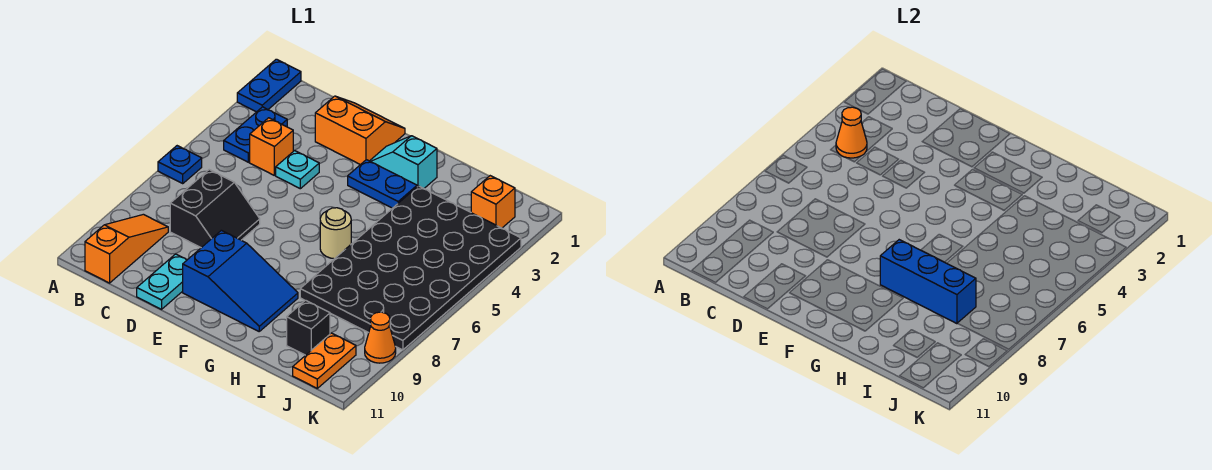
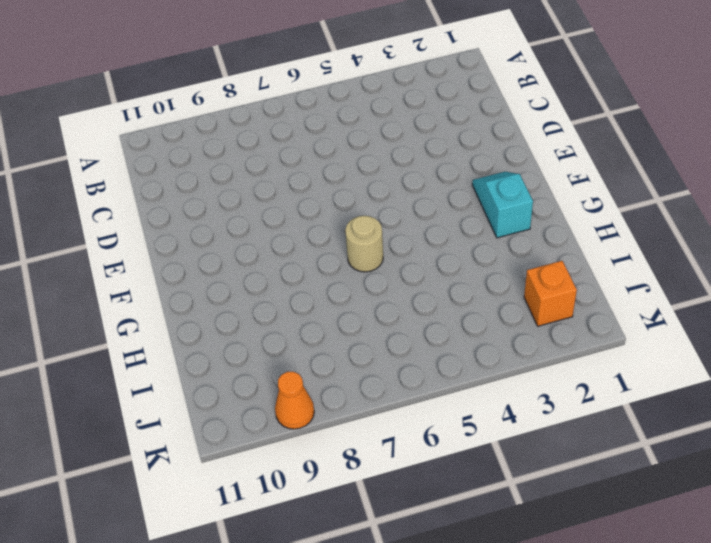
none -> blue 1x2 plate [237,59,301,112]
none -> blue 1x1 plate [158,146,202,183]
none -> blue 1x2 plate [224,107,287,162]

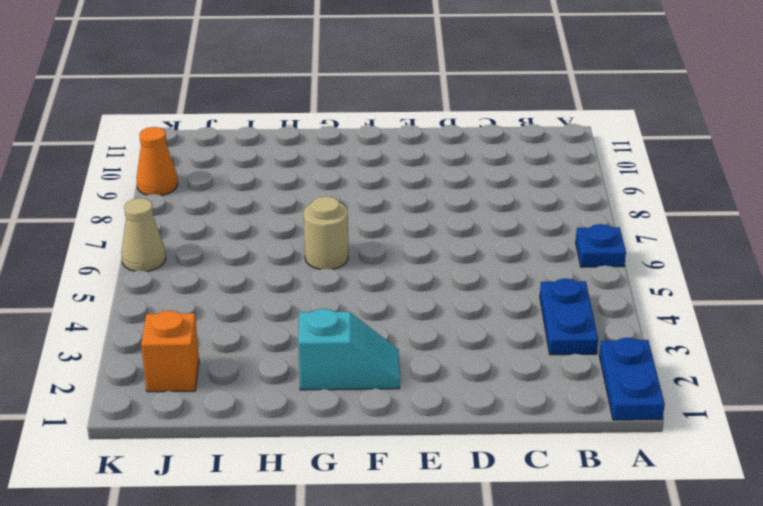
tan 1x1 cone [121,198,166,271] -> black 4x6 plate [300,186,521,350]
none -> orange 1x3 slope [85,214,168,283]
none -> orange 1x1 brick [250,118,293,175]
none -> black 2x2 slope [170,170,260,248]

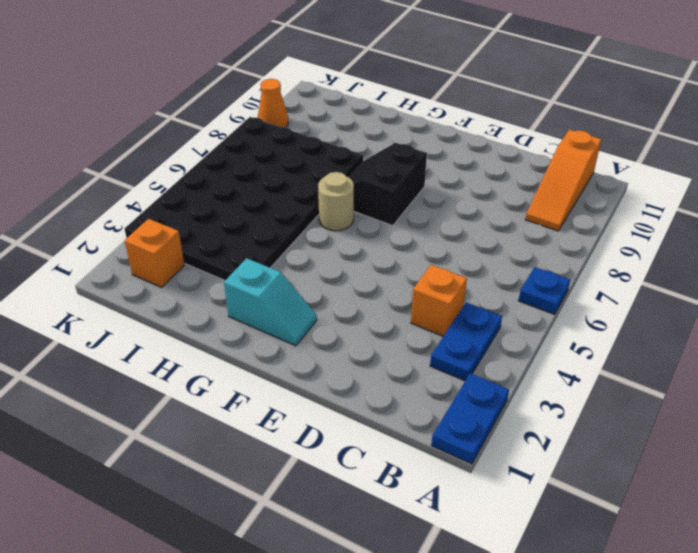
black 2x2 slope [349,143,427,226] -> black 2x2 slope moved to [170,170,260,248]
none -> orange 2x2 slope [315,96,405,165]
none -> cyan 1x1 plate [276,151,319,189]
none -> cyan 1x2 plate [137,254,187,309]

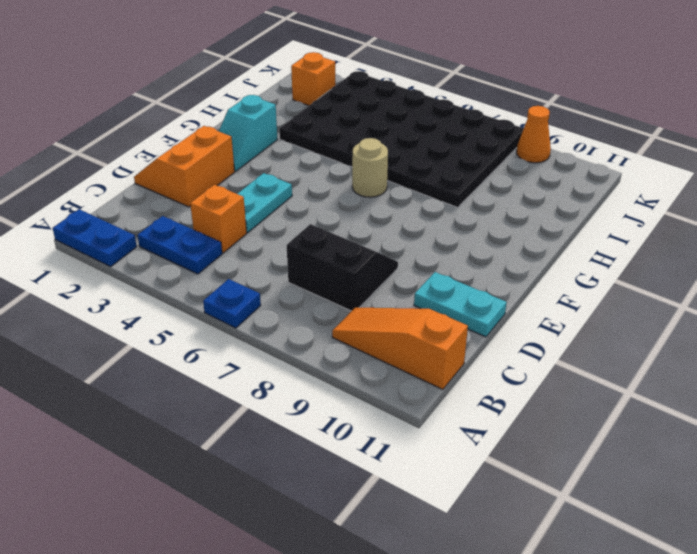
cyan 1x2 plate [238,173,292,233] -> cyan 1x1 plate [276,151,319,189]
none -> blue 2x3 slope [183,230,298,331]
none -> blue 1x2 plate [348,160,417,208]
none -> black 1x1 brick [287,300,330,355]

